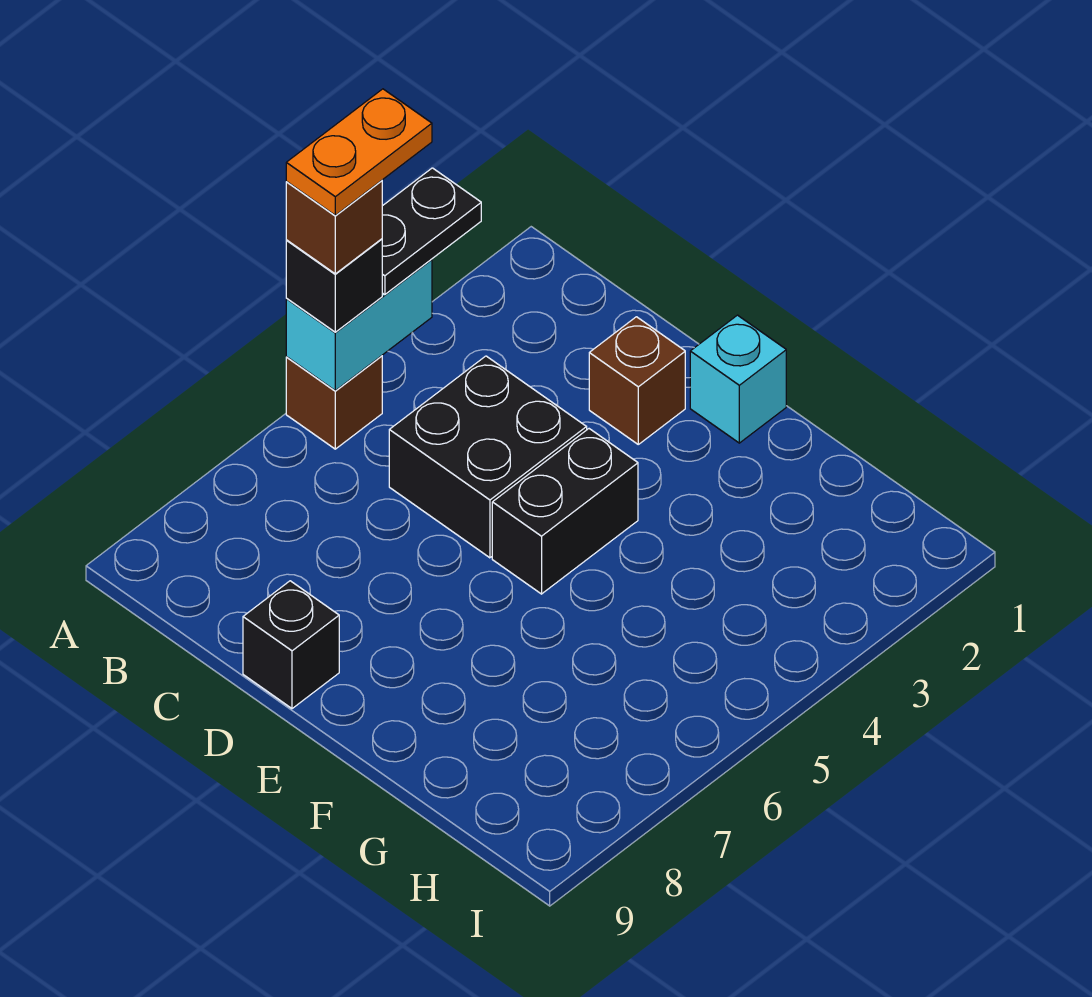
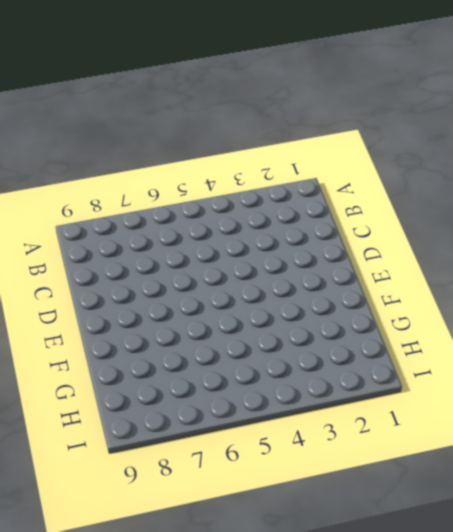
none -> brown 1x1 brick [286,356,382,449]
none -> black 2x2 brick [389,356,587,558]

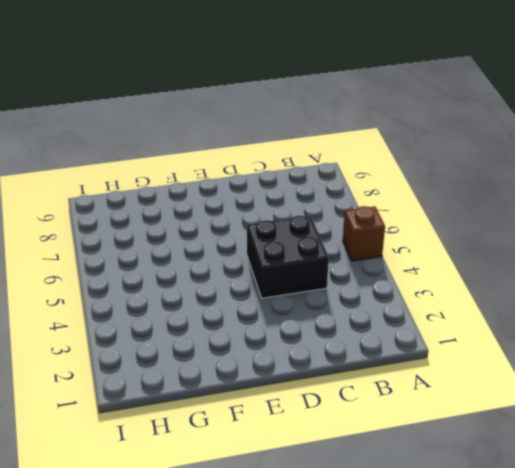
none -> brown 1x1 brick [589,317,685,444]
none -> black 1x1 brick [243,581,339,709]

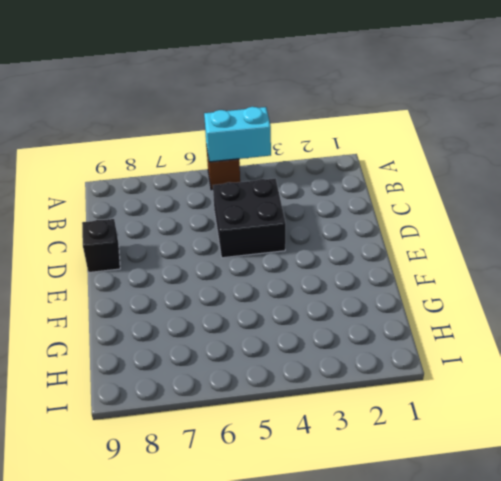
none -> brown 1x1 brick [589,317,685,444]
none -> cyan 1x1 brick [690,315,786,443]

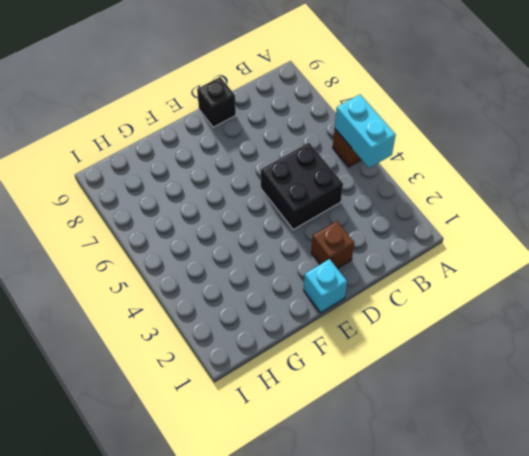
none -> black 1x2 brick [492,429,638,594]
none -> black 1x2 plate [382,168,481,295]

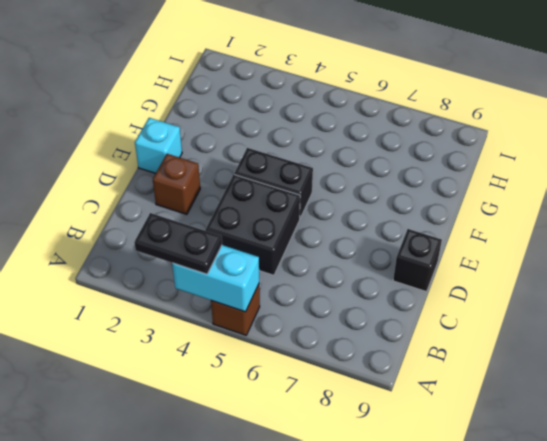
none -> black 1x1 brick [286,239,382,332]
none -> brown 1x1 brick [286,181,382,274]

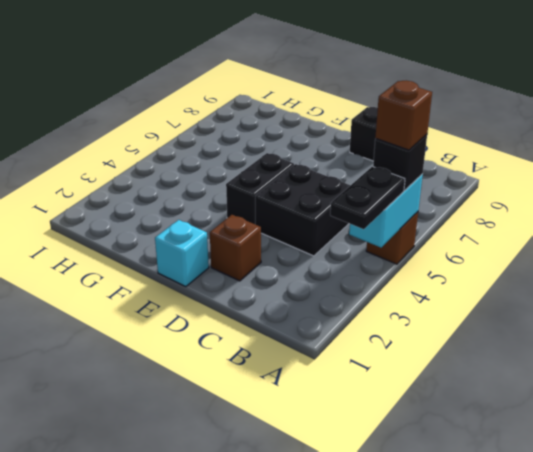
none -> orange 1x2 plate [286,89,432,215]

